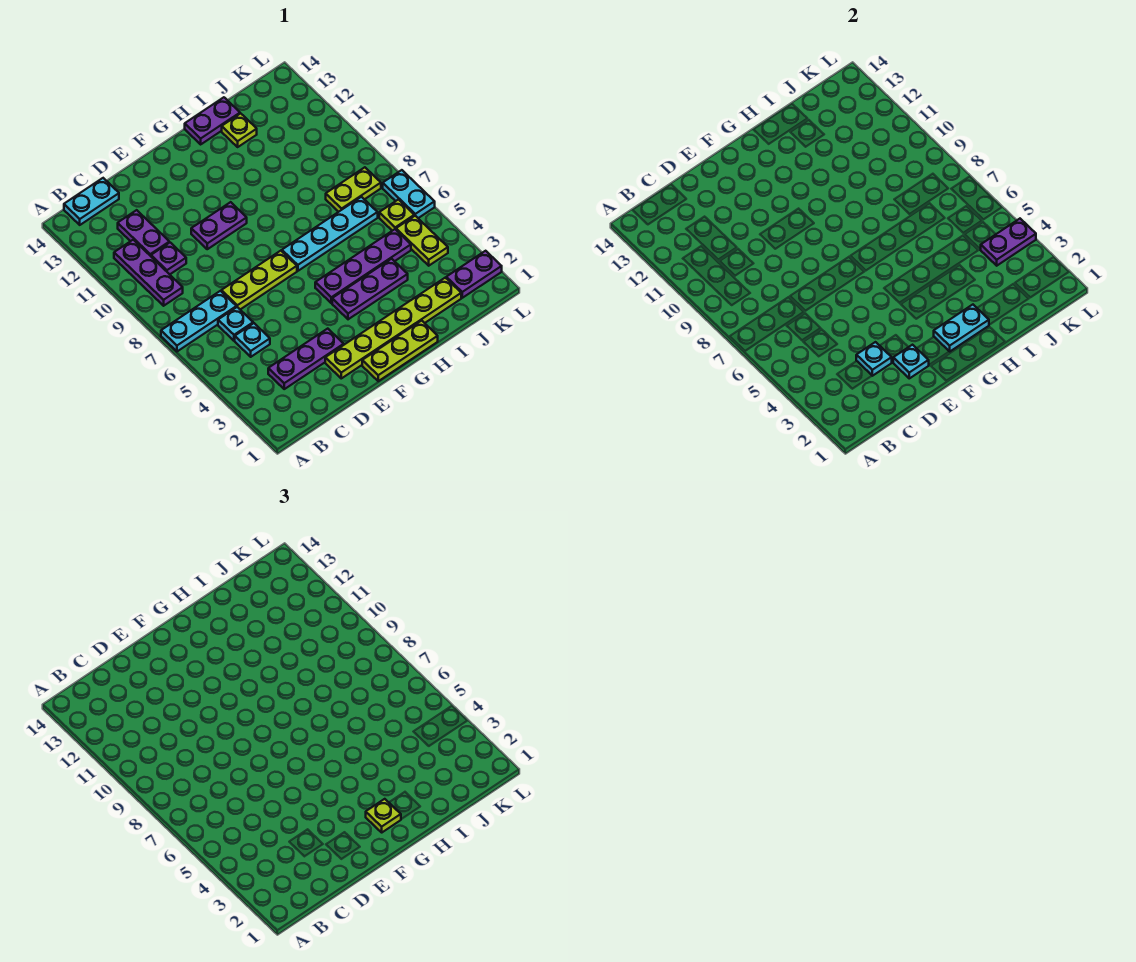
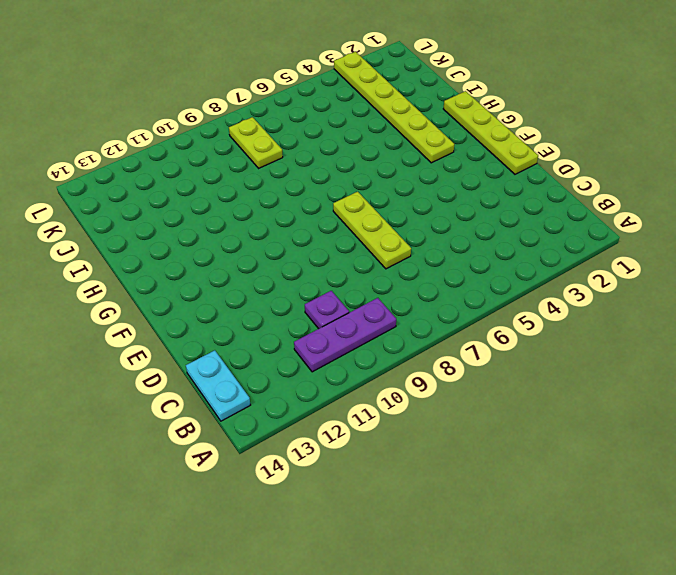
lime 1x4 plate [443,91,538,174] -> lime 1x3 plate [362,321,438,381]
lime 1x6 plate [334,52,454,163] -> lime 1x6 plate moved to [325,278,461,378]
none -> cyan 1x3 plate [161,291,236,351]
none -> purple 1x3 plate [268,329,344,389]
none -> cyan 1x1 plate [235,323,270,357]

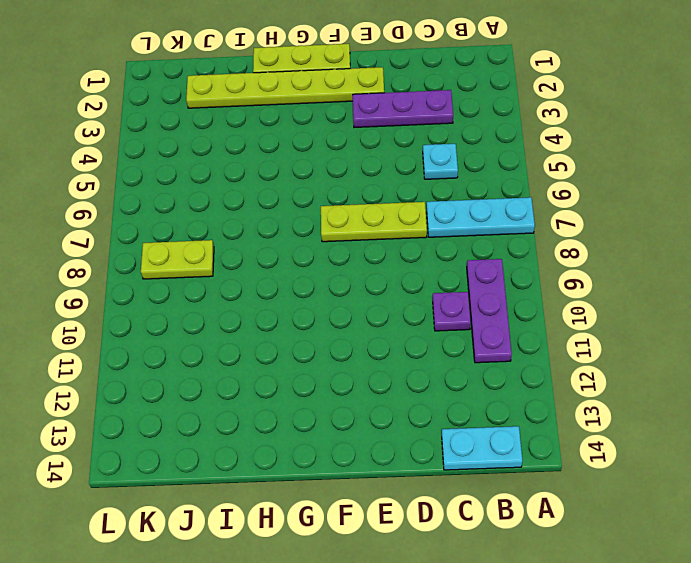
none -> cyan 1x1 plate [218,307,253,341]
none -> purple 1x2 plate [118,210,169,256]
none -> purple 1x2 plate [191,202,247,249]

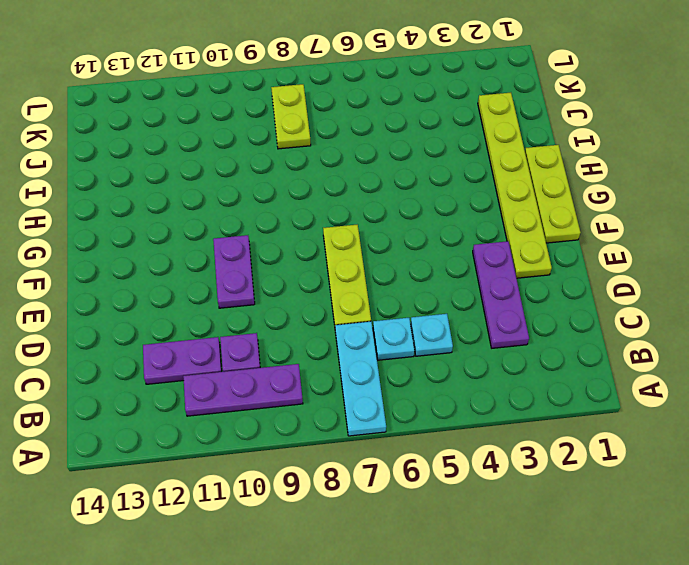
none -> cyan 1x2 plate [64,178,119,225]
none -> purple 1x3 plate [332,259,408,319]
none -> purple 1x4 plate [315,229,411,303]

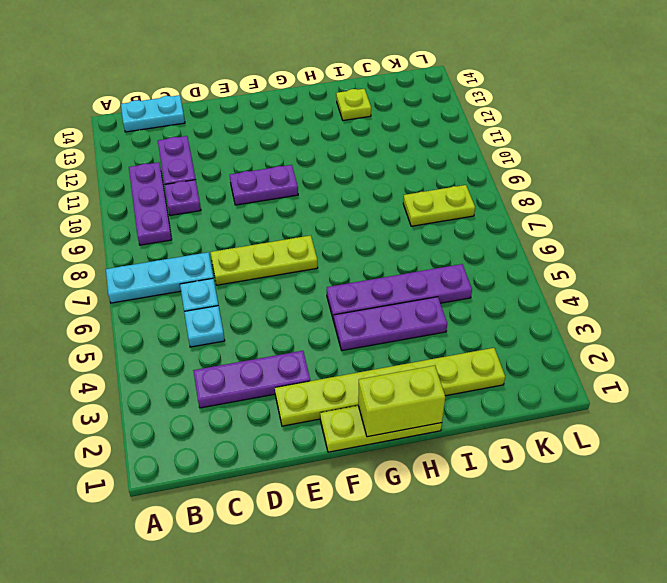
lime 1x2 brick [358,365,445,437] -> none
none -> cyan 1x4 plate [282,197,378,271]
none -> purple 1x2 plate [185,97,240,144]
none -> purple 1x2 plate [446,251,502,298]

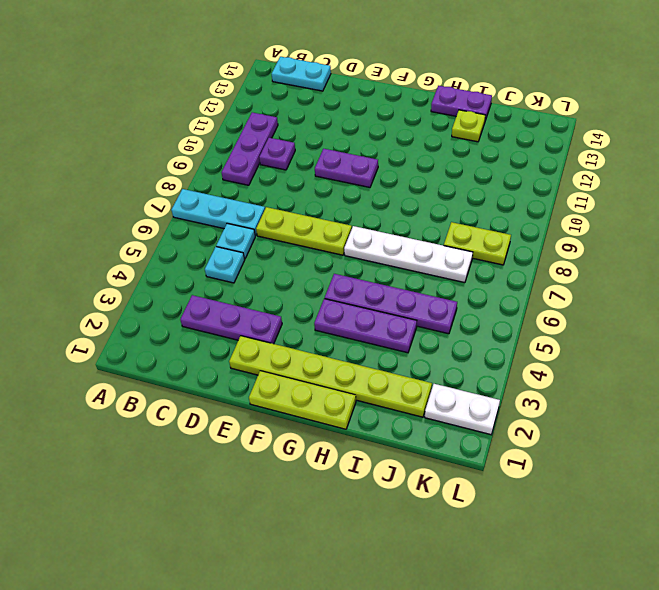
white 1x4 plate [344,226,473,283] -> cyan 1x4 plate [282,197,378,271]
white 1x2 plate [425,384,500,435] -> purple 1x2 plate [446,251,502,298]
none -> purple 1x2 plate [118,210,169,256]
none -> lime 1x2 plate [396,216,448,266]
none -> lime 1x1 plate [379,200,414,231]

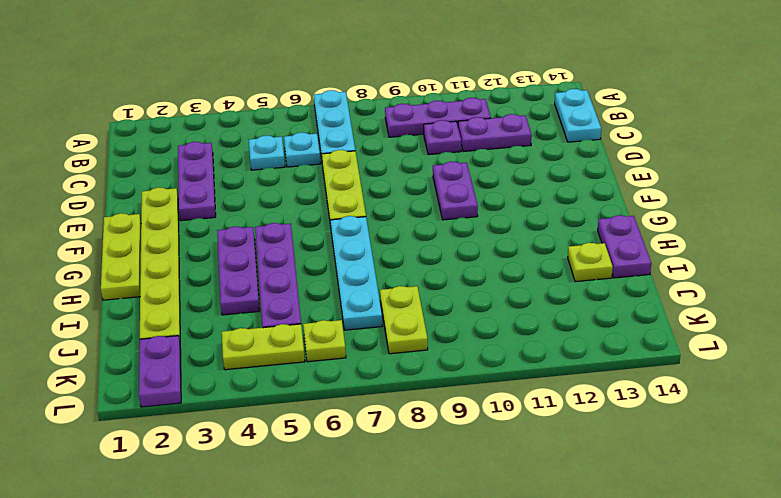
none -> cyan 1x2 plate [383,170,435,218]
none -> cyan 1x1 plate [856,342,892,376]
none -> cyan 1x1 plate [893,345,929,378]

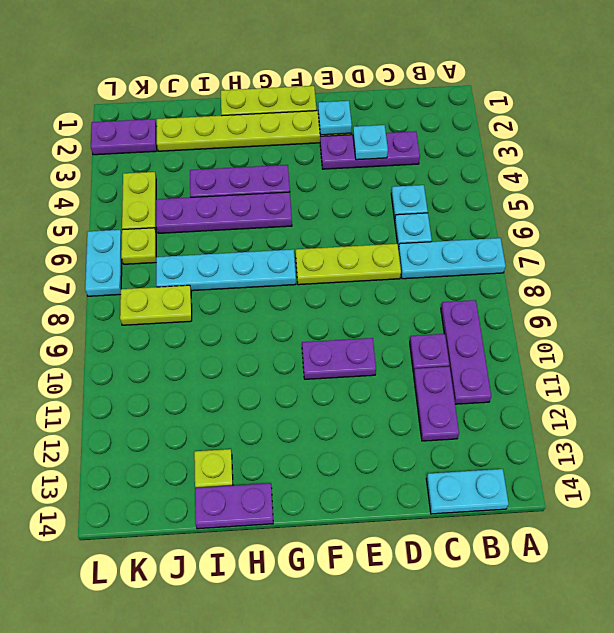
none -> cyan 1x2 plate [934,305,989,352]
none -> purple 1x2 plate [981,219,1036,266]
none -> lime 1x1 plate [366,799,401,832]

